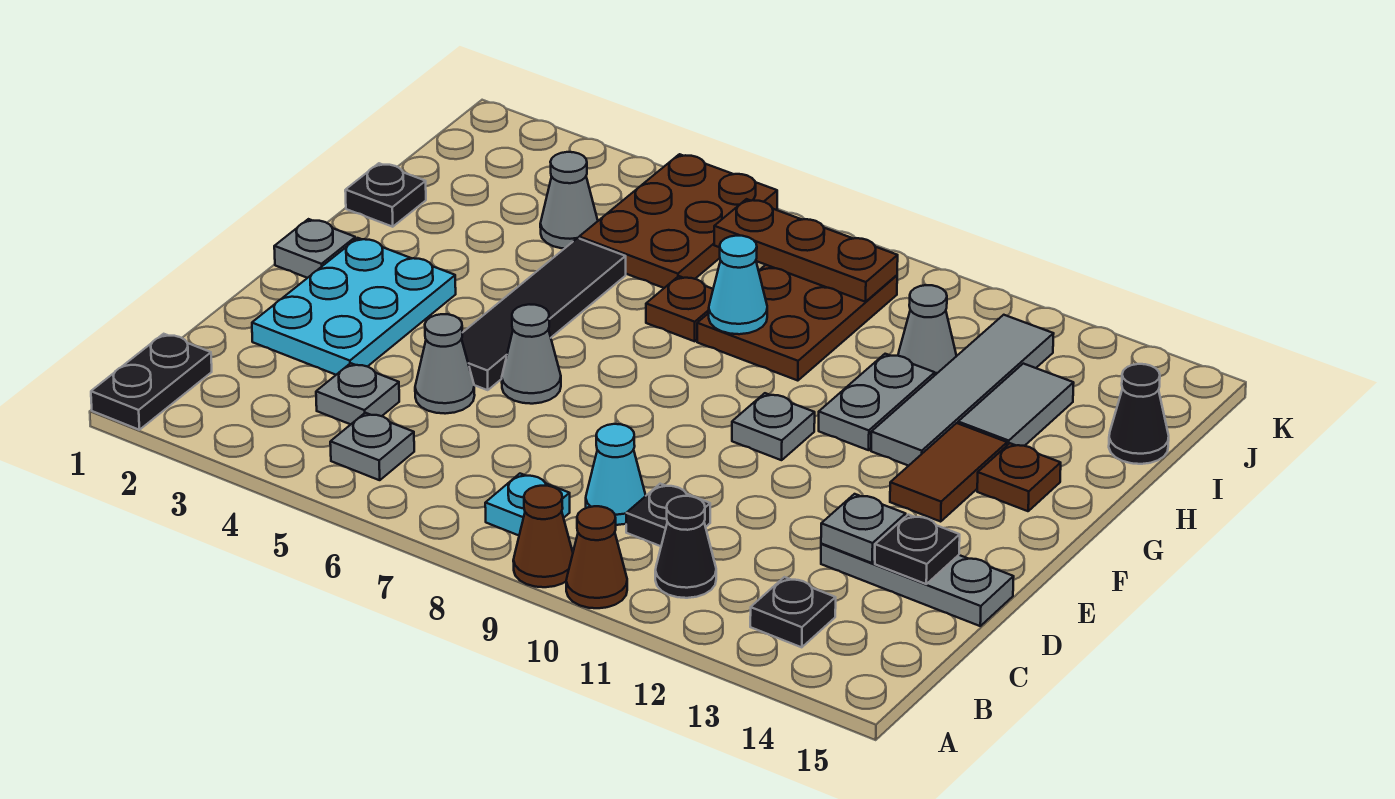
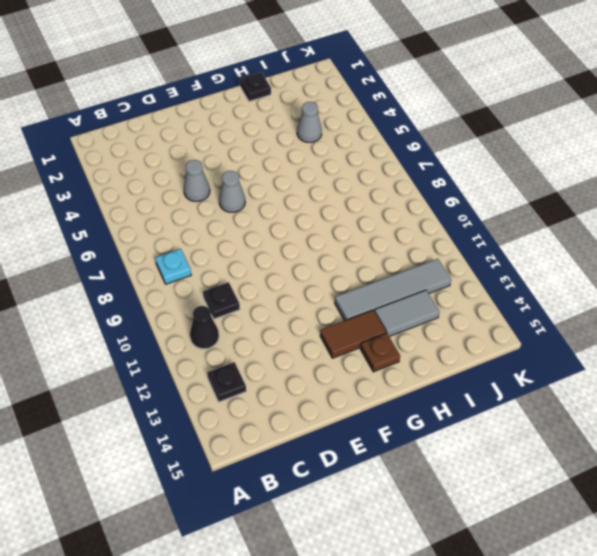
none -> black 1x2 plate [91,334,212,430]
none -> brown 1x1 cone [513,486,573,587]
none -> brown 1x1 cone [566,506,627,608]
none -> grey 1x1 plate [330,413,414,480]

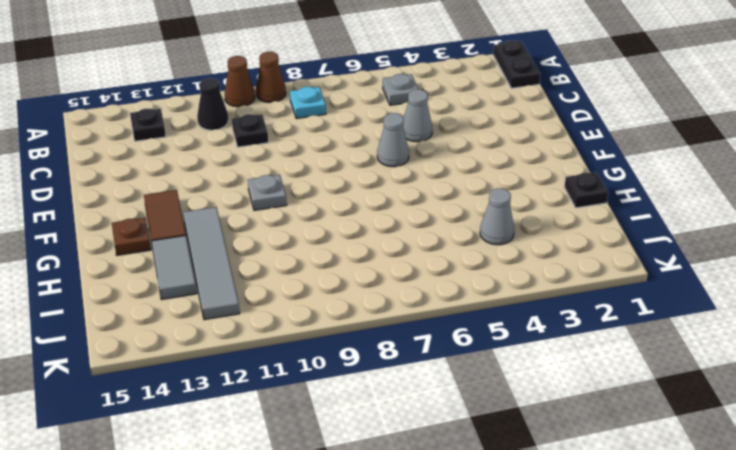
none -> grey 1x1 plate [316,363,399,424]
none -> cyan 1x1 cone [586,424,646,525]
none -> cyan 2x3 plate [252,238,456,375]
none -> grey 1x3 plate [821,544,1014,626]

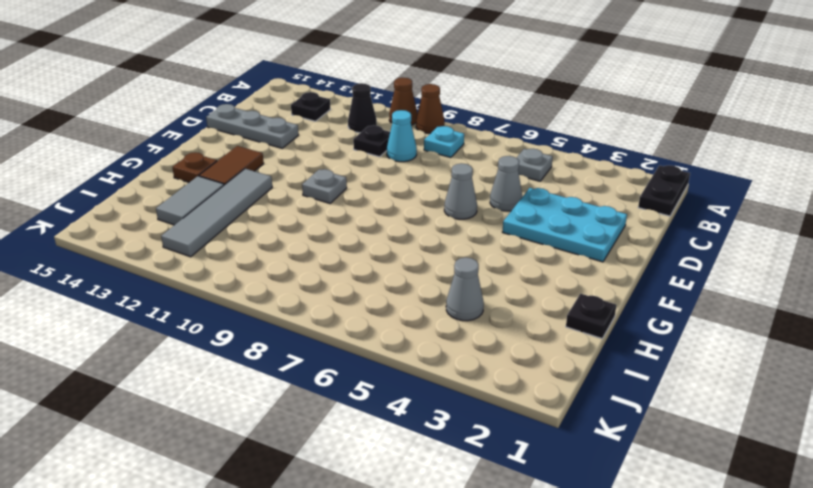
cyan 2x3 plate [503,188,627,262] -> cyan 2x3 plate turned to [252,238,456,375]
none -> grey 1x1 plate [316,363,399,424]
none -> black 1x4 tile [462,238,626,390]
none -> grey 1x1 plate [274,219,356,278]
none -> grey 1x2 plate [819,354,935,450]

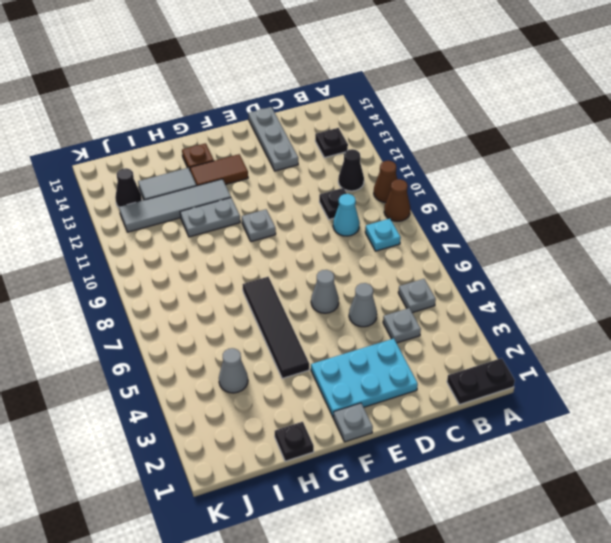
black 1x4 tile [243,277,309,378] -> black 1x4 tile turned to [462,238,626,390]
black 1x1 cone [115,168,142,207] -> black 1x1 cone moved to [1109,364,1169,464]
none -> brown 1x1 plate [646,276,713,341]
none -> brown 2x3 plate [697,265,897,381]
none -> brown 2x3 plate [579,154,777,288]
none -> grey 1x1 cone [898,285,956,375]

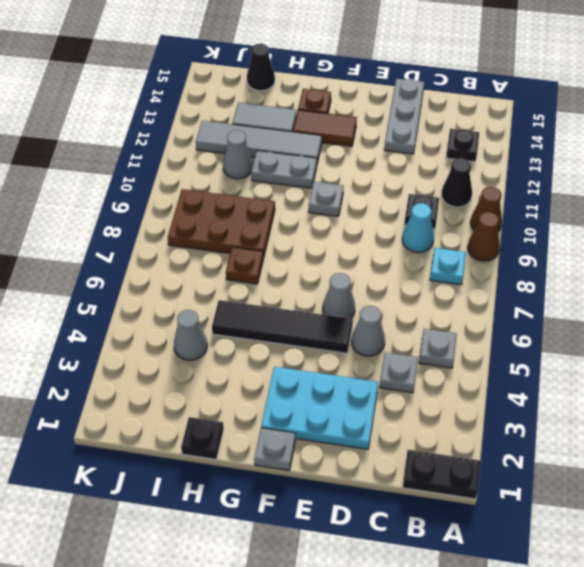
none -> brown 2x3 plate [579,154,777,288]
none -> grey 1x1 plate [821,494,906,563]
none -> black 1x1 plate [875,515,960,584]
none -> cyan 1x1 cone [709,236,767,334]

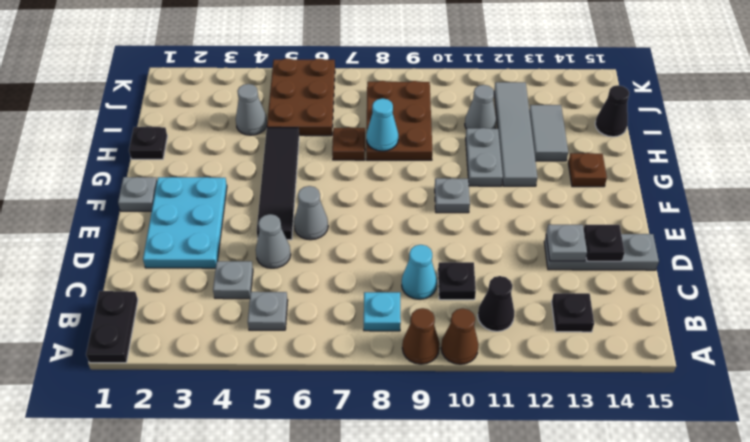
none -> brown 1x2 tile [890,423,1007,522]
none -> brown 1x3 plate [714,199,898,302]

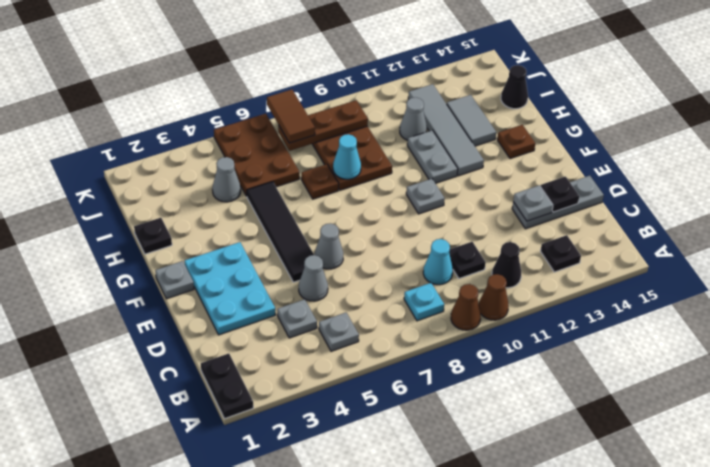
brown 1x2 tile [267,90,315,143] -> brown 1x2 tile moved to [890,423,1007,522]

